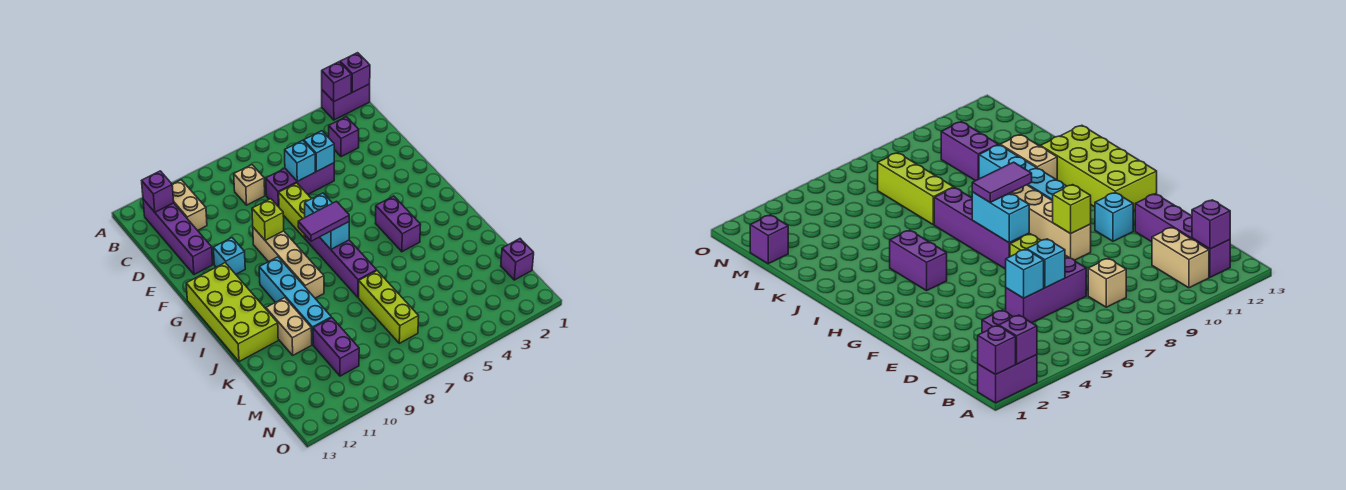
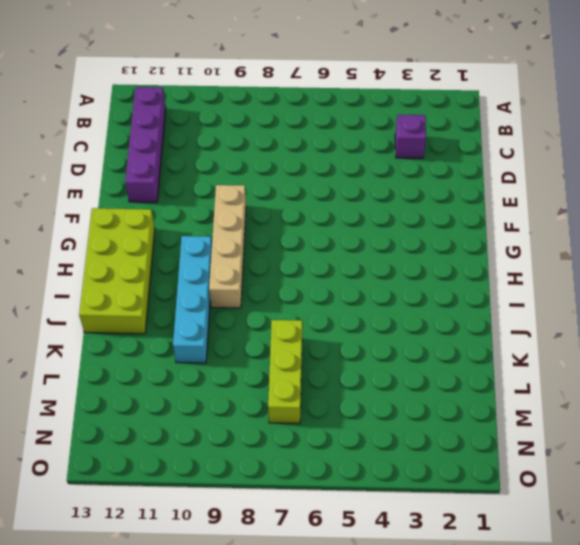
none -> purple 1x2 brick [322,84,370,120]
none -> tan 1x2 brick [172,180,207,230]
none -> tan 1x1 brick [234,165,265,205]

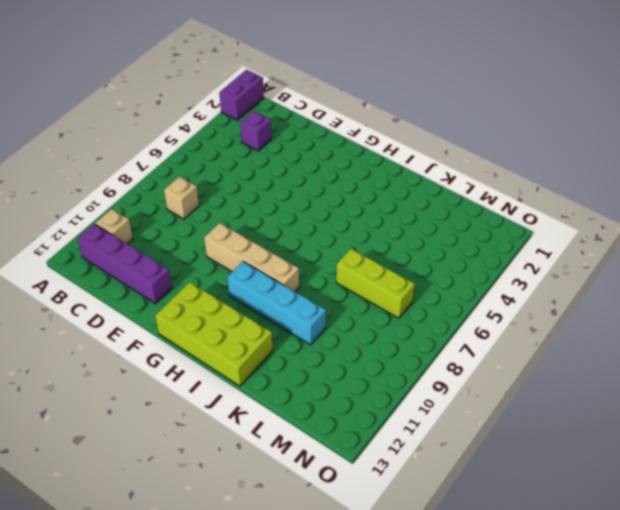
tan 1x1 brick [95,209,133,244] -> tan 1x2 brick [172,180,207,230]
none -> purple 1x3 brick [266,163,334,207]
none -> lime 1x2 brick [279,183,311,238]
none -> cyan 1x1 brick [213,238,245,274]

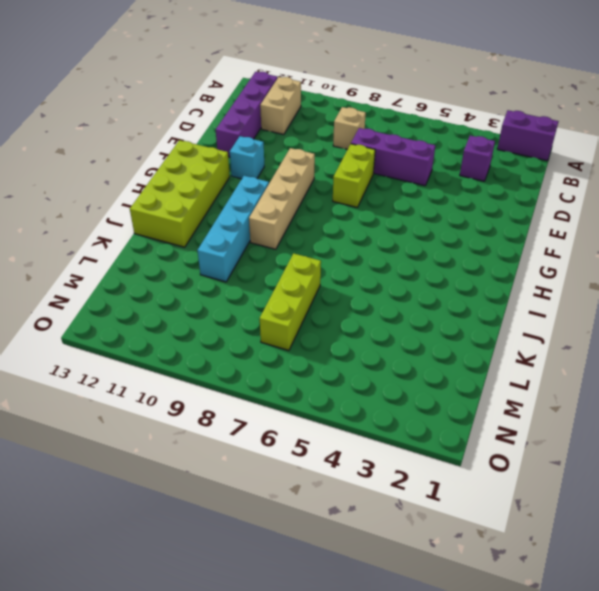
none -> purple 1x4 brick [305,235,377,297]
none -> purple 1x2 brick [376,196,421,252]
none -> tan 1x2 brick [266,298,312,355]

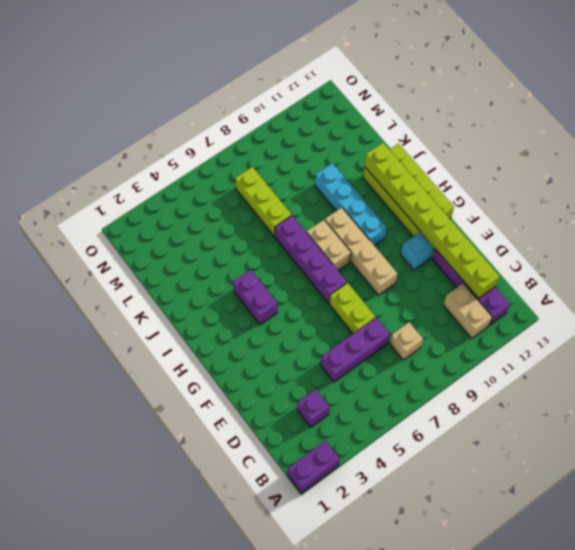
lime 1x8 brick [365,143,499,299] -> none
tan 1x2 brick [307,220,351,271] -> tan 1x2 brick moved to [266,298,312,355]
none -> purple 1x2 brick [313,318,359,376]
none -> purple 1x1 brick [501,239,534,280]
none -> purple 1x1 brick [340,53,370,92]

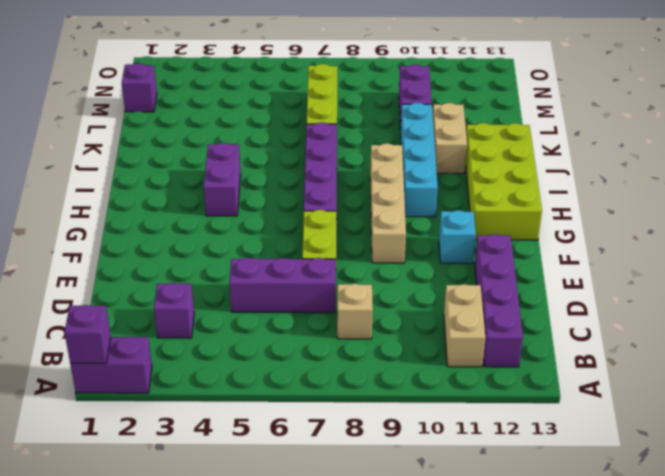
none -> purple 1x1 brick [322,62,352,101]
none -> purple 1x1 brick [142,171,174,212]
none -> cyan 1x1 brick [304,131,334,172]

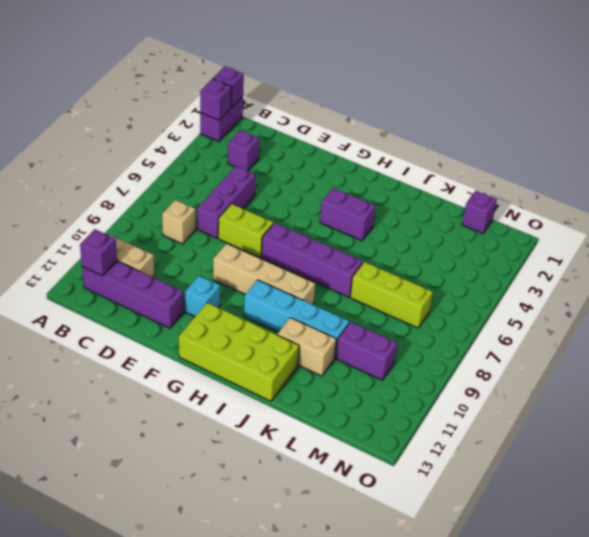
none -> cyan 1x1 brick [304,131,334,172]
none -> cyan 1x1 brick [285,140,315,181]
none -> lime 1x1 brick [252,199,284,240]

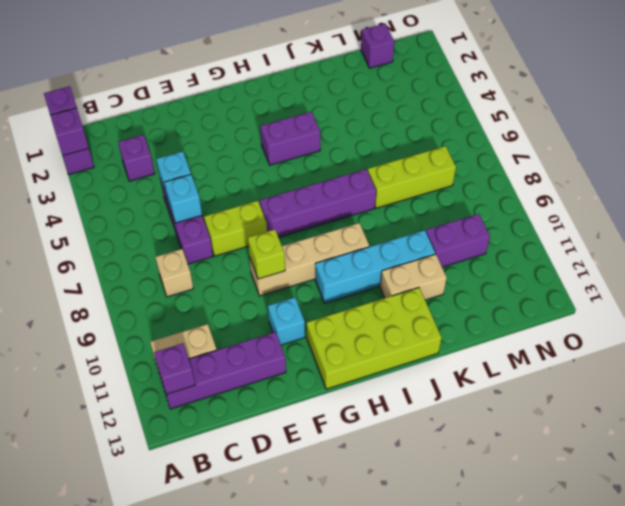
none -> cyan 1x2 brick [305,193,349,249]
none -> purple 1x2 tile [298,201,349,241]

